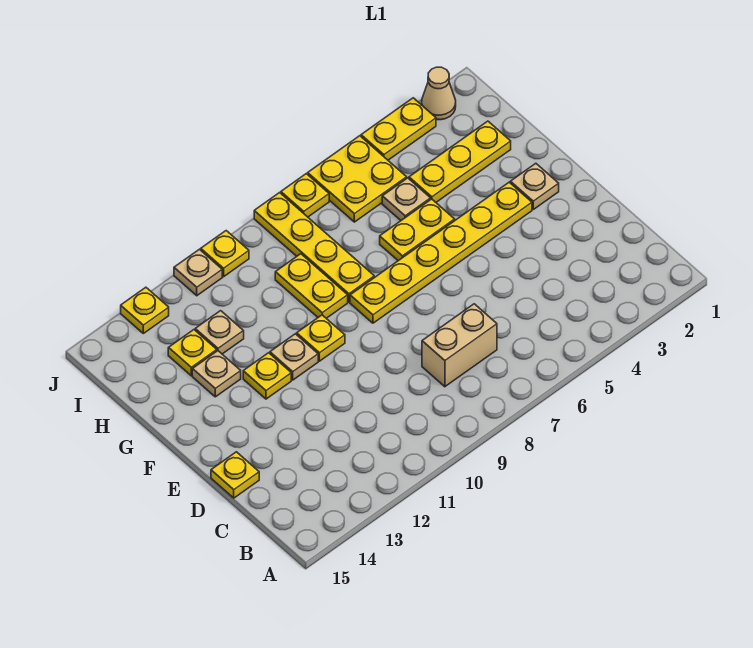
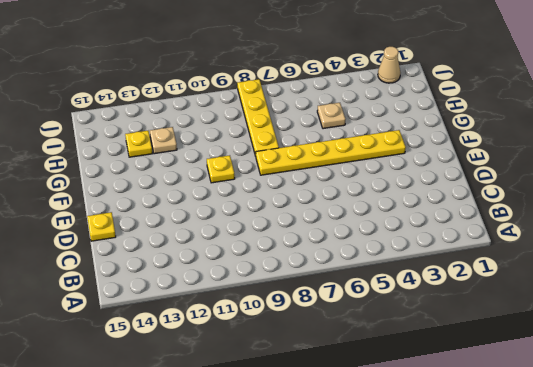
none -> tan 1x2 brick [422,304,497,387]
none -> tan 1x1 plate [510,163,559,209]
none -> tan 1x1 plate [270,334,318,380]

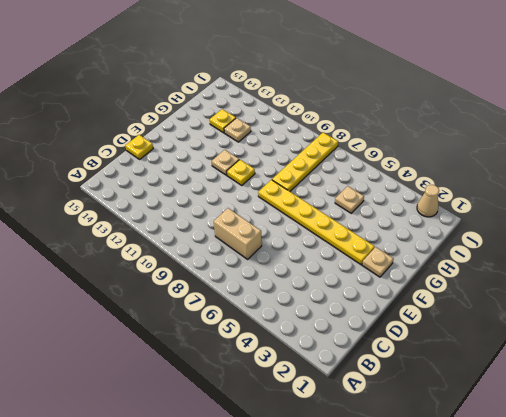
none -> yellow 1x1 plate [243,353,291,399]
none -> yellow 1x2 plate [380,199,455,261]
none -> yellow 1x2 plate [275,254,348,318]

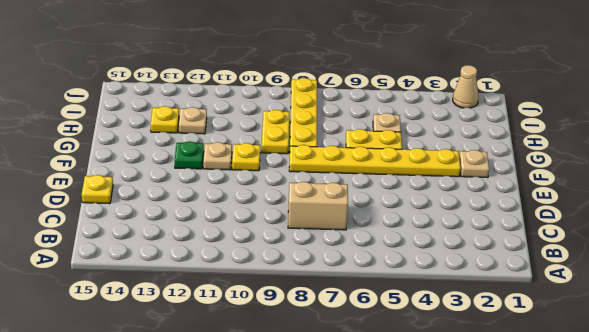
green 1x1 plate [175,141,204,169] -> yellow 1x1 plate [243,353,291,399]
none -> tan 1x1 plate [192,351,241,397]
none -> yellow 1x3 plate [409,121,511,202]
none -> yellow 2x2 plate [308,136,407,222]

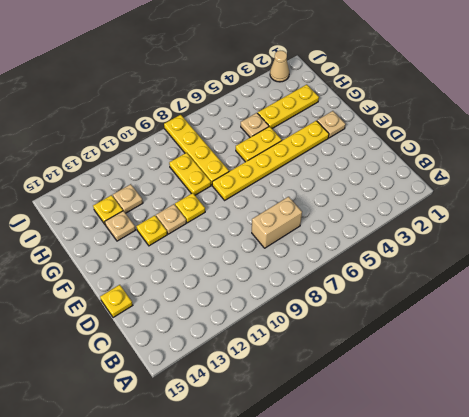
none -> yellow 2x2 plate [308,136,407,222]
none -> yellow 1x2 plate [361,98,436,160]
none -> yellow 1x1 plate [281,174,329,217]

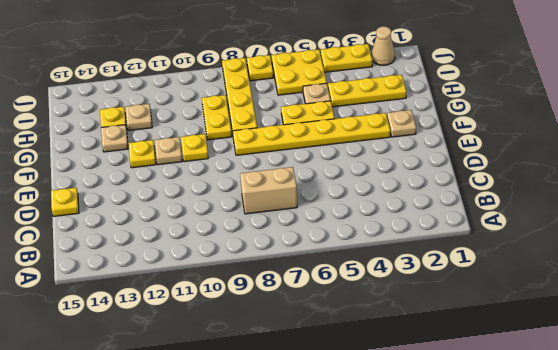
none -> yellow 1x1 plate [201,231,249,277]
none -> tan 1x1 plate [174,249,222,296]
none -> yellow 1x1 plate [121,287,169,333]

